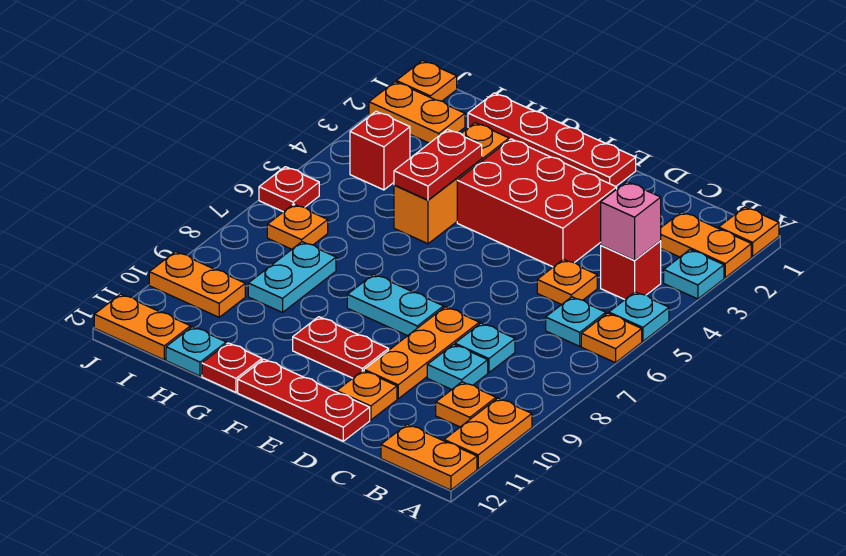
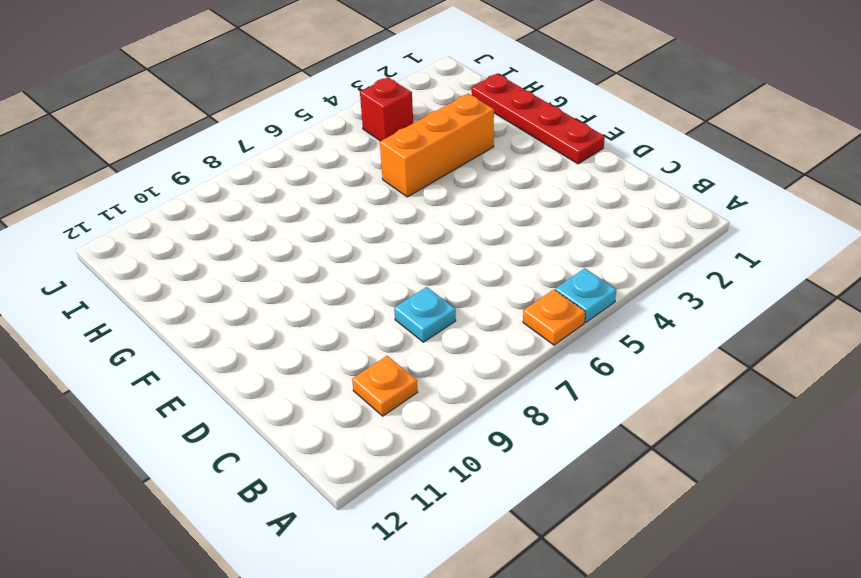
none -> orange 1x1 plate [719,207,779,256]
none -> orange 1x2 plate [660,212,751,277]
none -> cyan 1x1 plate [664,250,724,299]
none -> orange 1x2 plate [444,398,532,469]

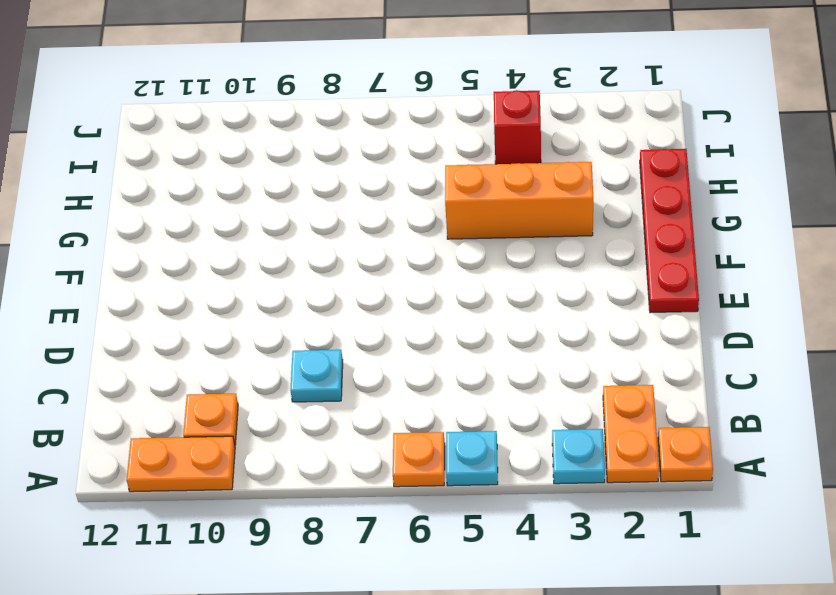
none -> orange 1x2 plate [381,424,477,490]
none -> red 1x1 brick [601,241,661,299]
none -> cyan 1x1 plate [546,297,606,346]
none -> orange 1x1 plate [537,259,597,305]

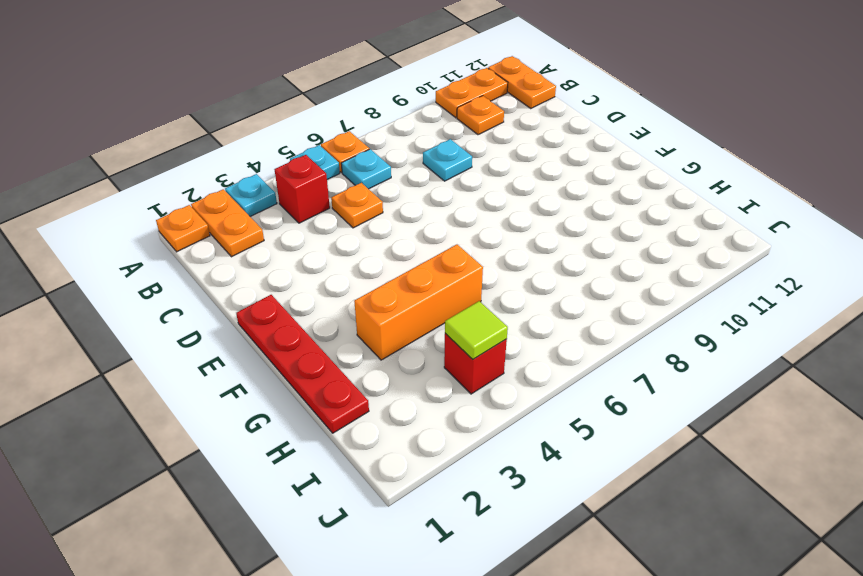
lime 1x1 tile [445,301,508,359] -> none
none -> cyan 1x1 plate [427,344,488,390]
none -> red 2x3 brick [457,139,617,267]
none -> orange 1x3 plate [364,307,479,399]
none -> orange 1x1 plate [337,371,397,420]

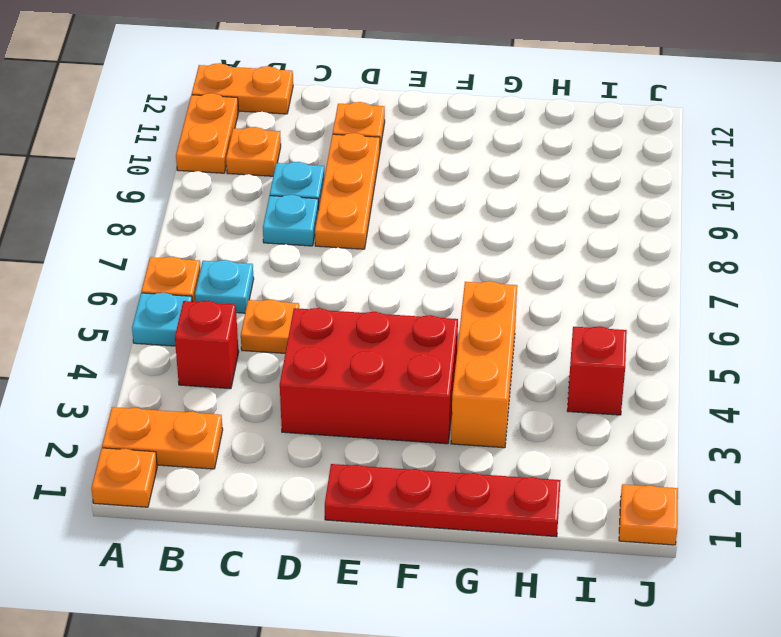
none -> cyan 1x1 plate [664,250,724,299]
none -> red 1x3 plate [238,359,370,441]
none -> cyan 1x2 plate [347,274,444,336]
none -> red 1x2 plate [293,317,389,378]

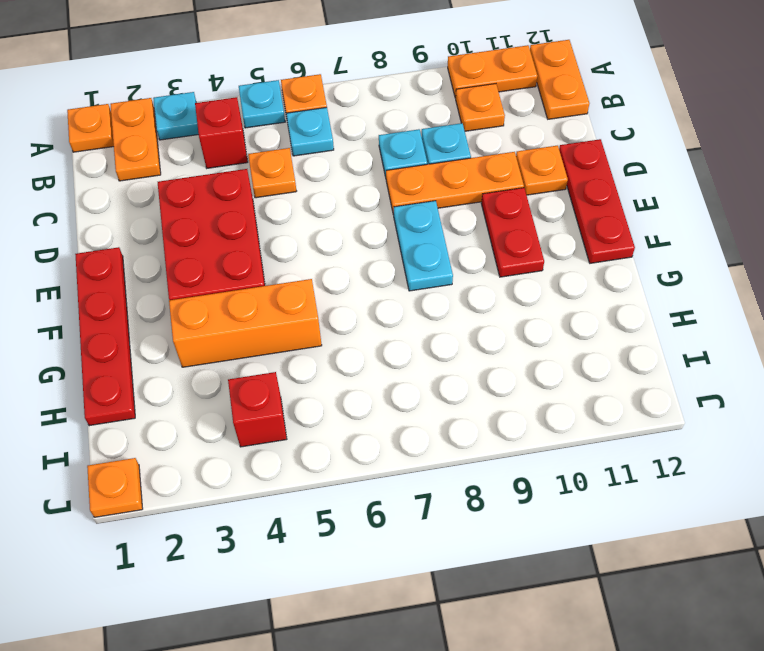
none -> red 1x1 plate [202,343,262,392]
none -> cyan 1x2 plate [248,242,336,312]
none -> cyan 1x1 plate [166,327,226,376]
none -> orange 1x2 plate [369,82,465,143]

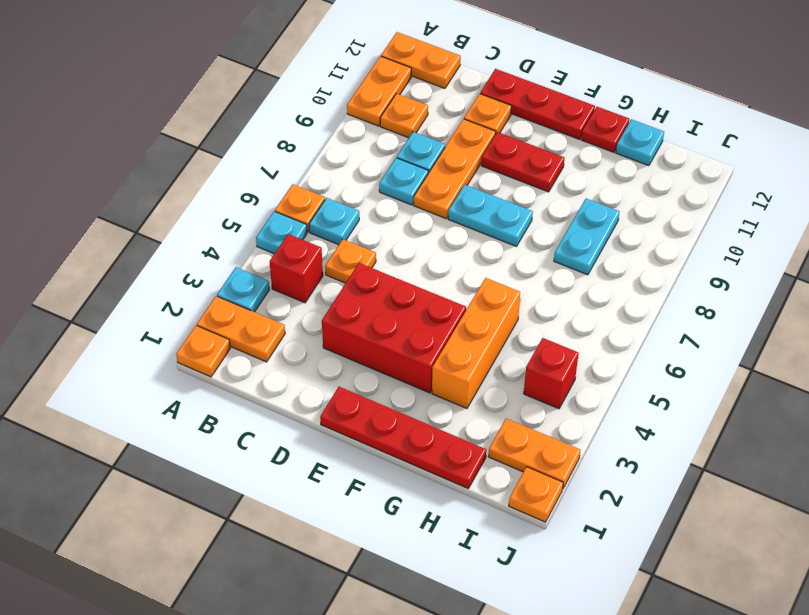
none -> orange 1x1 plate [267,204,328,249]
none -> orange 1x2 plate [149,252,245,317]
none -> orange 1x2 plate [94,294,190,360]
none -> red 1x1 plate [259,167,319,212]

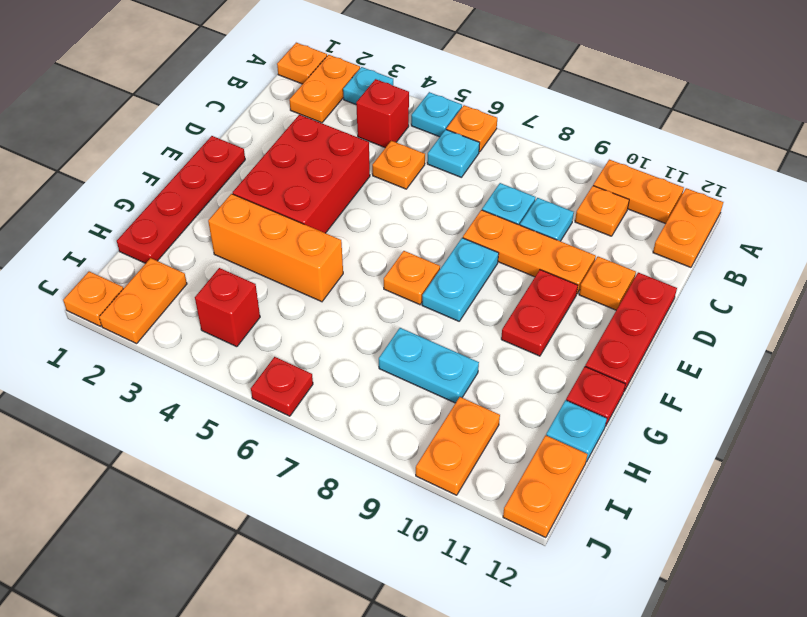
orange 1x1 plate [384,251,440,305] -> orange 1x1 plate moved to [267,204,328,249]
none -> pink 1x1 brick [601,182,661,260]
none -> red 1x2 plate [394,129,482,200]

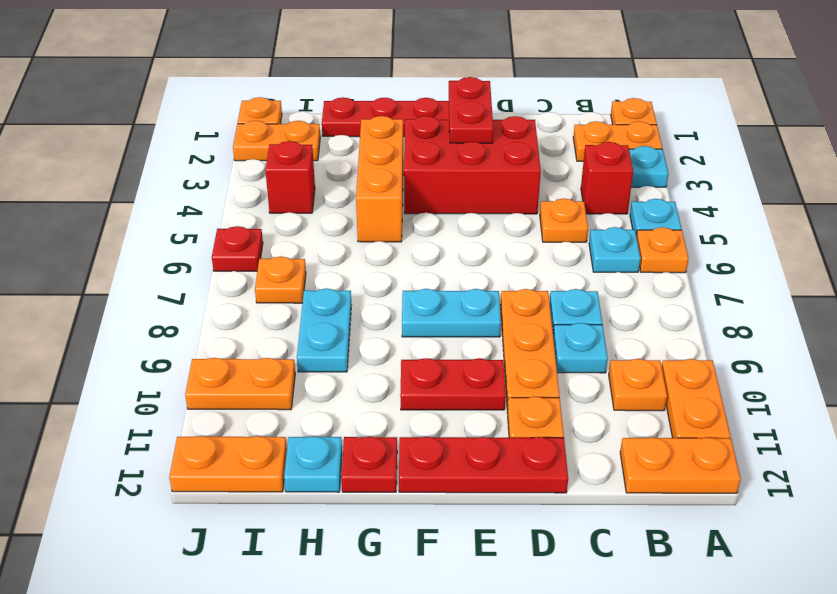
red 1x2 plate [449,77,493,143] -> red 1x2 plate moved to [394,129,482,200]
none -> pink 1x1 brick [601,182,661,260]

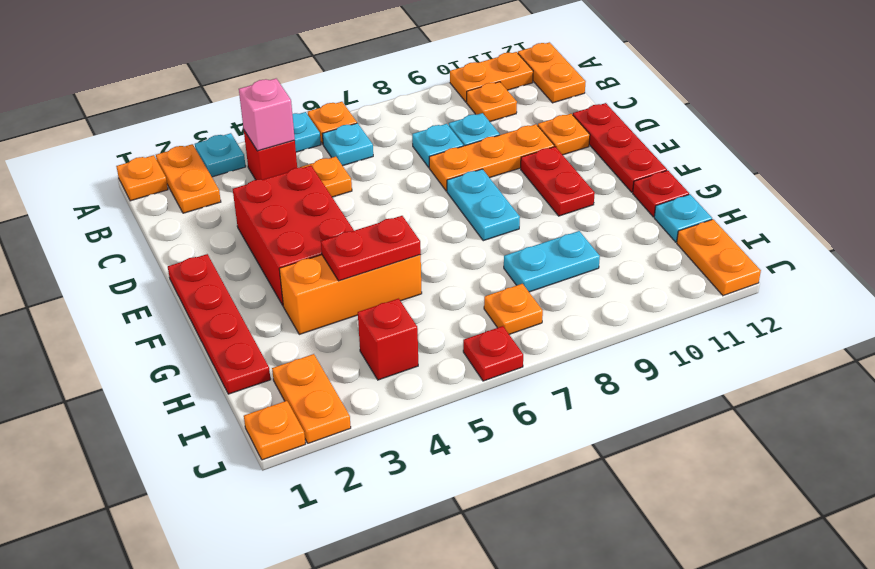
none -> orange 1x2 plate [149,252,245,317]

